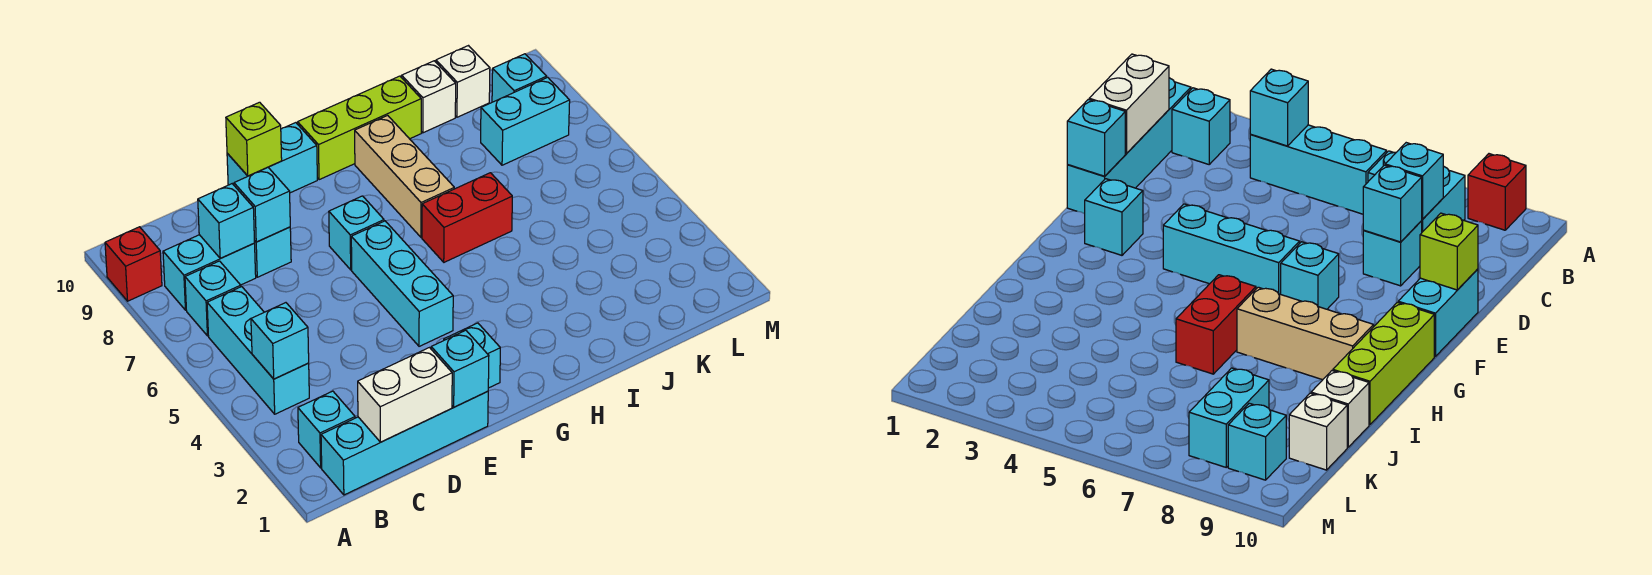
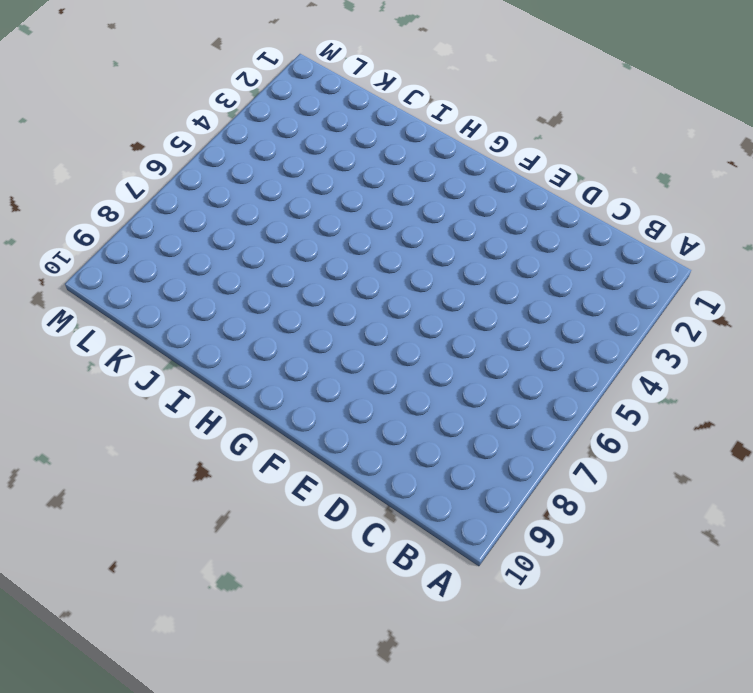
none -> red 1x1 brick [105,227,162,301]
none -> cyan 1x4 brick [321,391,488,495]
none -> cyan 1x1 brick [298,391,355,468]

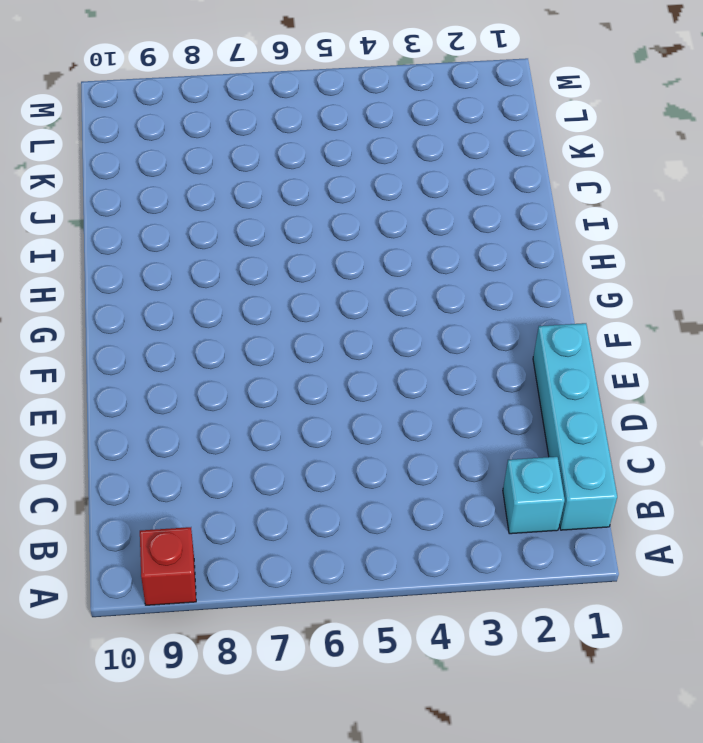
none -> cyan 1x3 brick [207,287,309,414]
none -> cyan 1x1 brick [185,261,241,336]
none -> cyan 1x2 brick [163,235,256,310]

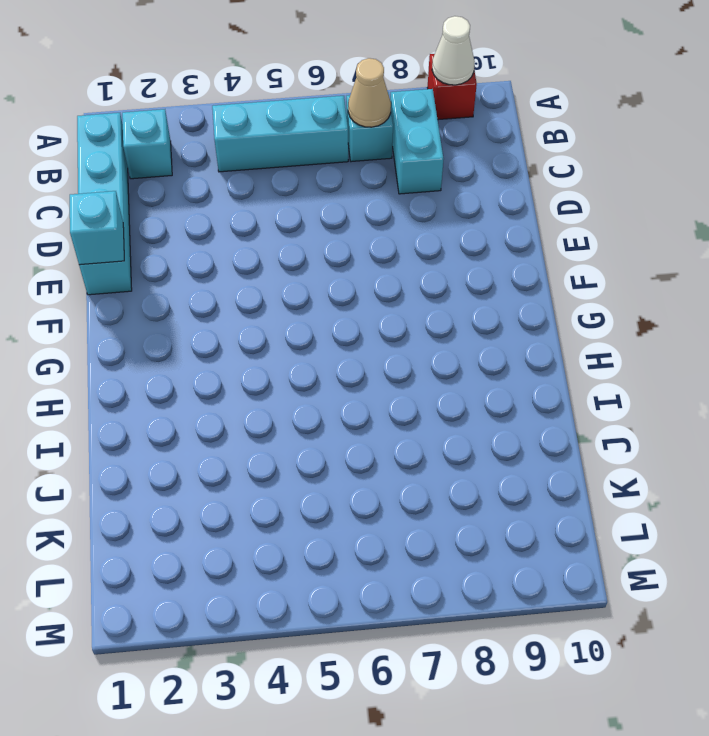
white 1x1 cone [432,16,475,85] -> none
tan 1x1 cone [348,58,391,127] -> none
none -> cyan 1x1 brick [254,227,291,277]
none -> cyan 1x2 brick [227,123,317,193]
none -> cyan 1x1 brick [444,323,500,388]

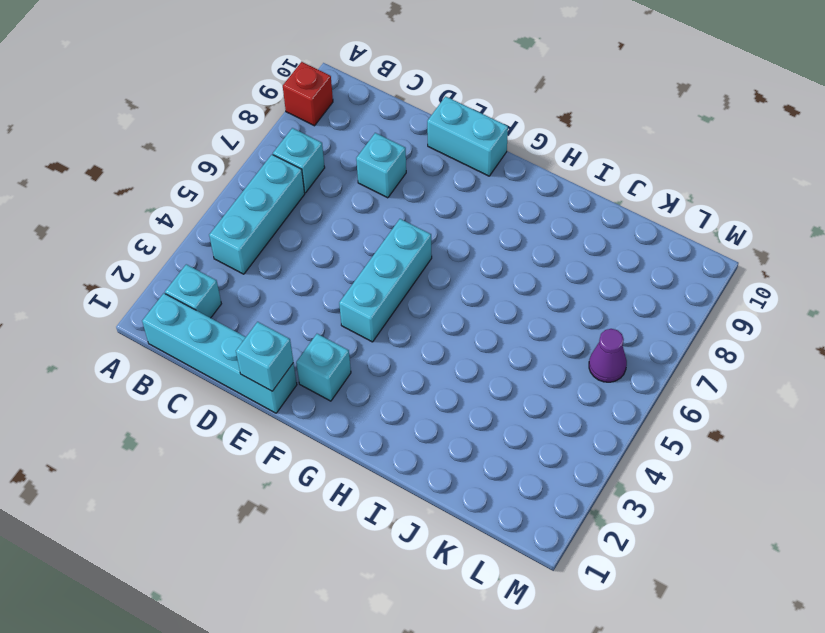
purple 1x1 cone [589,329,627,382] -> none
none -> cyan 1x2 brick [163,235,256,310]
none -> cyan 1x1 brick [329,196,384,270]
none -> lime 1x3 brick [298,76,421,180]

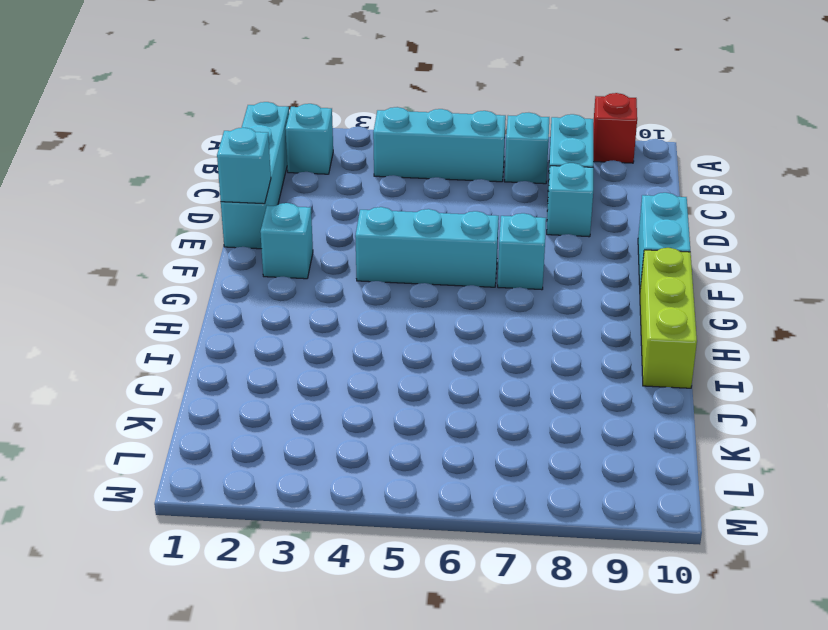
none -> red 1x2 brick [422,173,512,262]
none -> tan 1x3 brick [355,115,454,237]
none -> white 1x1 brick [402,61,456,133]

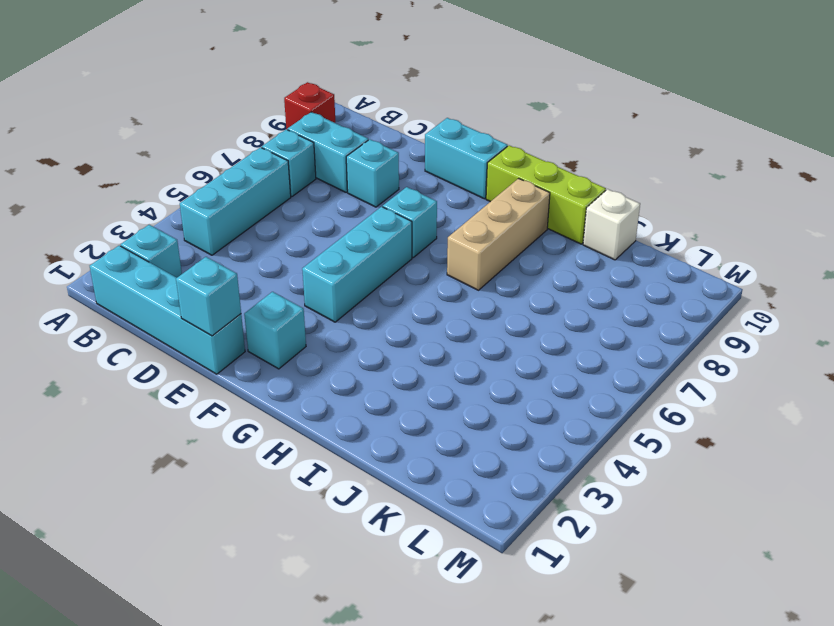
none -> red 1x2 brick [422,173,512,262]
none -> cyan 1x2 brick [481,77,570,165]
none -> white 1x1 brick [436,46,490,117]

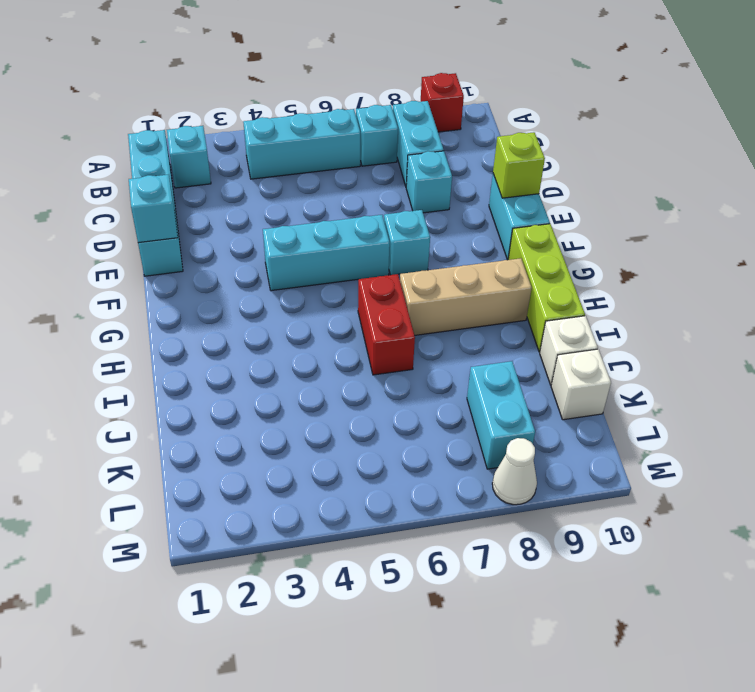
white 1x1 cone [492,438,537,505] -> none
none -> cyan 1x1 brick [444,323,500,388]
none -> cyan 1x1 brick [492,54,547,102]
none -> cyan 1x1 brick [251,303,309,379]

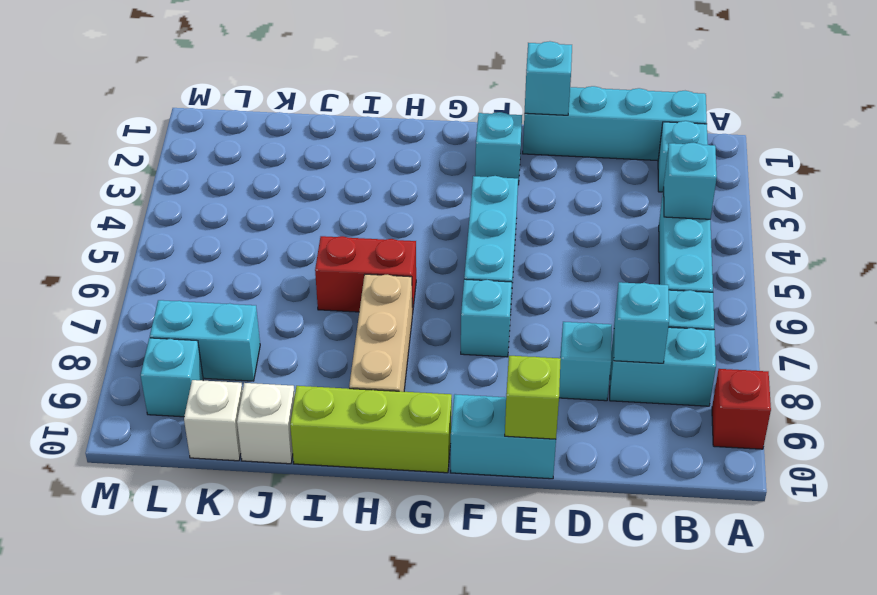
none -> white 1x2 brick [358,348,452,442]
none -> cyan 1x1 brick [234,167,290,242]

